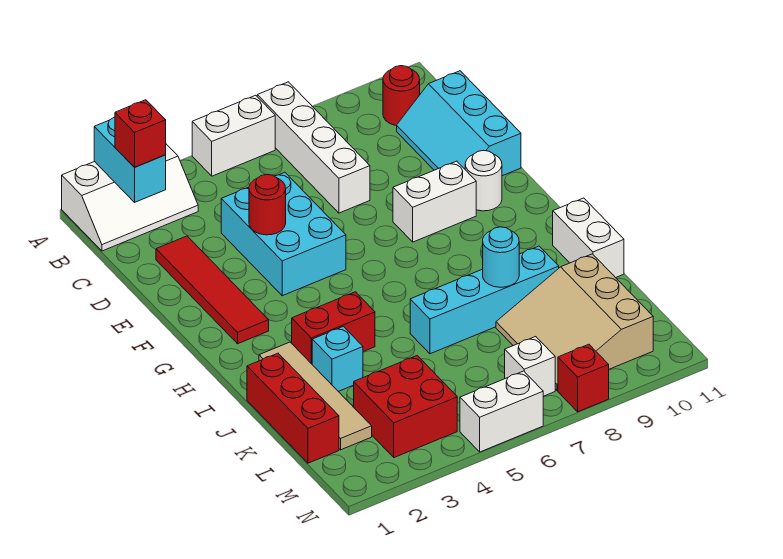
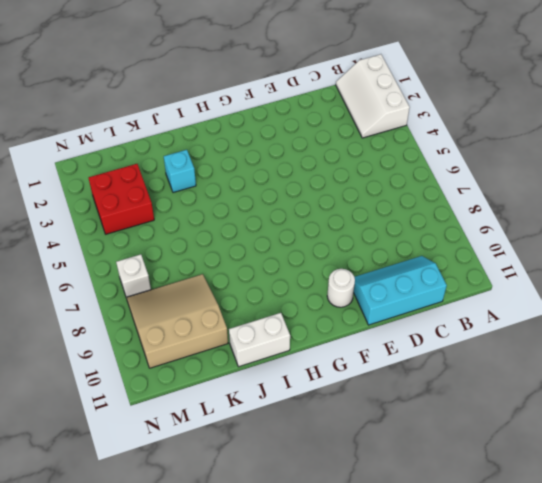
none -> white 1x2 brick [192,95,275,176]
none -> white 1x4 brick [257,82,370,213]
none -> red 1x1 round brick [383,66,420,126]

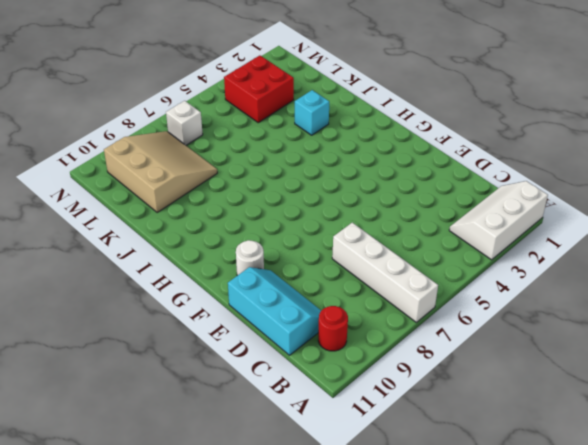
none -> white 1x2 brick [192,95,275,176]
none -> red 1x4 tile [156,236,269,344]
none -> cyan 2x3 brick [221,172,346,296]

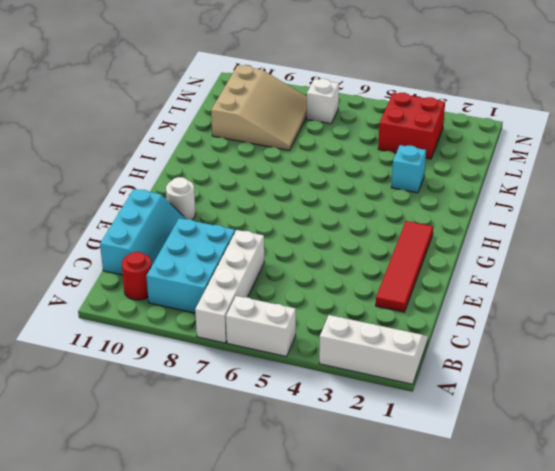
cyan 2x3 brick [146,218,235,313] -> cyan 2x3 brick moved to [221,172,346,296]
none -> white 1x2 brick [393,161,476,242]
none -> tan 1x4 tile [259,342,372,450]
none -> red 1x2 brick [292,292,375,364]

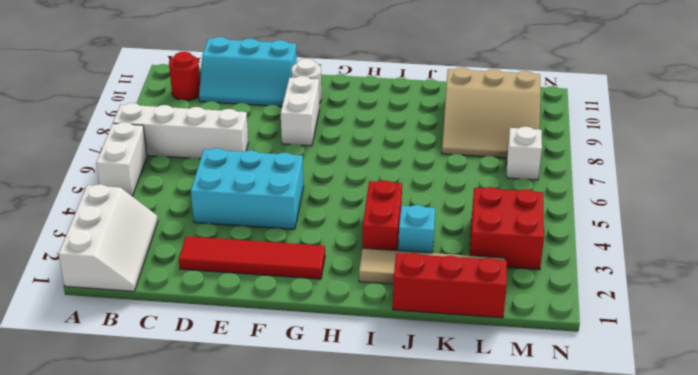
none -> white 1x2 brick [553,198,624,278]
none -> cyan 1x4 brick [410,246,559,354]
none -> white 1x2 brick [460,371,543,452]

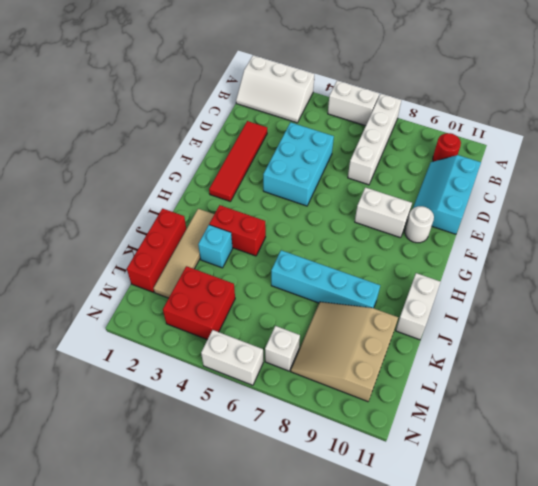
none -> red 1x1 brick [558,344,609,412]
none -> cyan 1x2 brick [94,117,166,202]
none -> red 1x1 round brick [249,175,286,235]

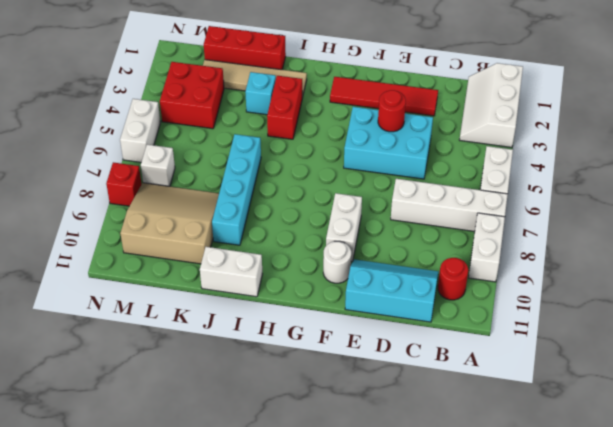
white 1x2 brick [469,213,505,282] -> none
none -> cyan 1x2 brick [94,117,166,202]
none -> cyan 1x1 round brick [483,227,519,287]
none -> red 1x1 brick [115,100,166,167]

